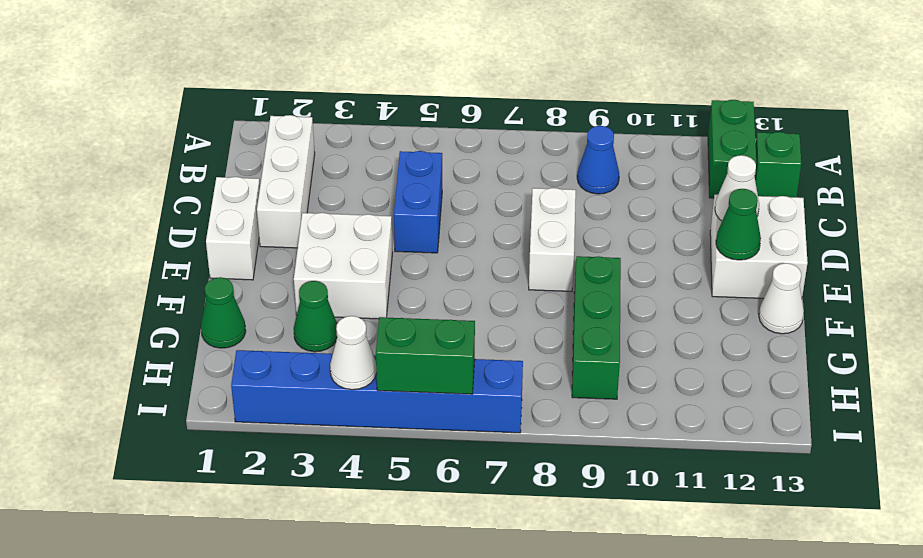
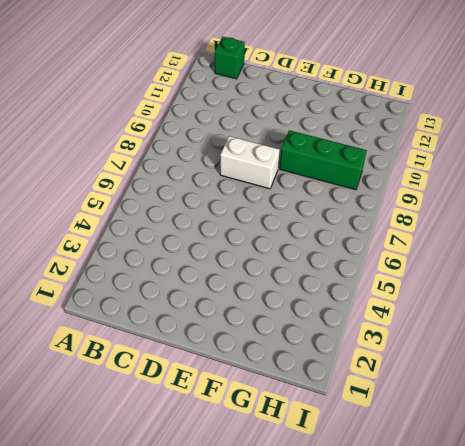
none -> green 1x2 brick [708,100,756,198]
none -> white 1x3 brick [257,115,315,248]
none -> blue 1x1 cone [577,126,619,194]

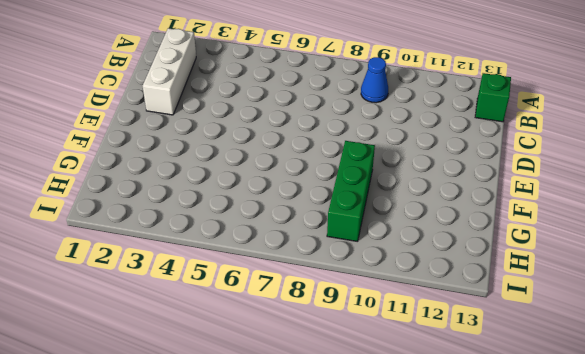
none -> green 1x2 brick [708,100,756,198]
none -> blue 1x2 brick [394,151,442,253]
none -> white 1x2 brick [206,177,260,280]

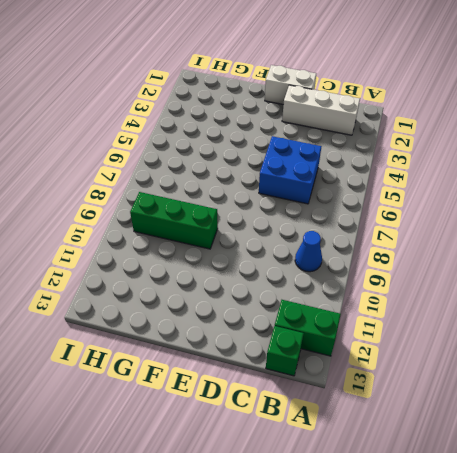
blue 2x2 brick [259,136,322,204] -> blue 1x2 brick [394,151,442,253]
none -> white 1x2 brick [529,188,576,292]
none -> white 2x2 brick [710,195,808,299]
none -> white 2x2 brick [294,213,393,319]

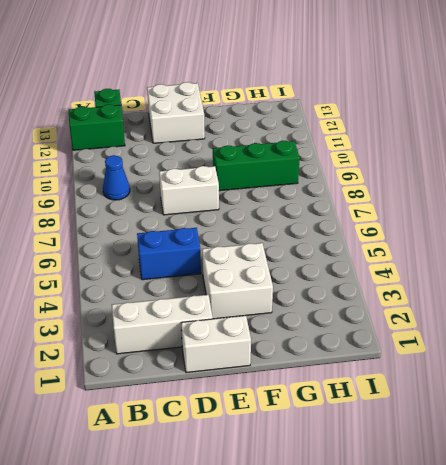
none -> white 1x1 cone [759,263,804,334]
none -> green 1x1 cone [201,277,246,348]
none -> green 1x1 cone [294,281,337,352]

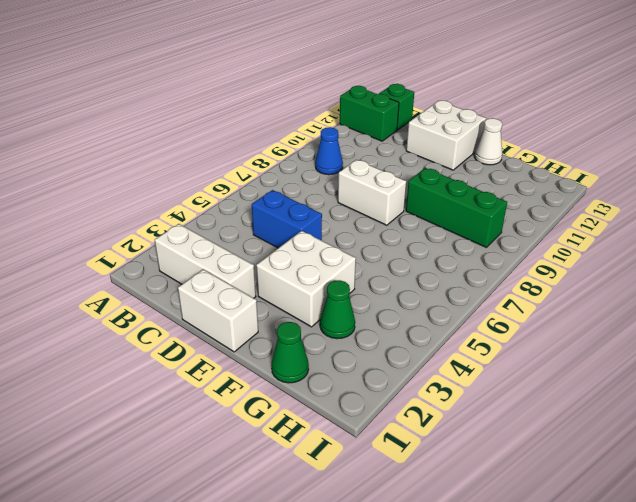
none -> blue 1x6 brick [231,350,523,433]
none -> white 1x1 cone [715,155,759,221]
none -> green 1x1 cone [716,189,761,260]

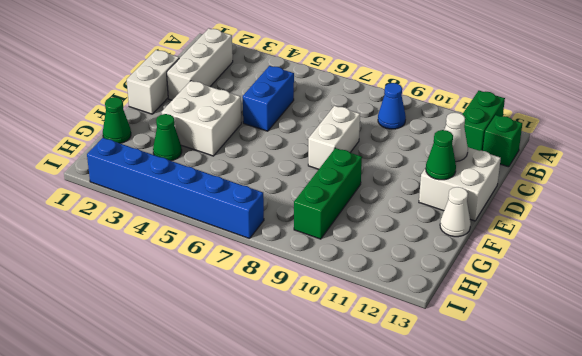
none -> white 1x1 cone [330,316,376,390]
none -> green 1x2 brick [376,317,475,394]

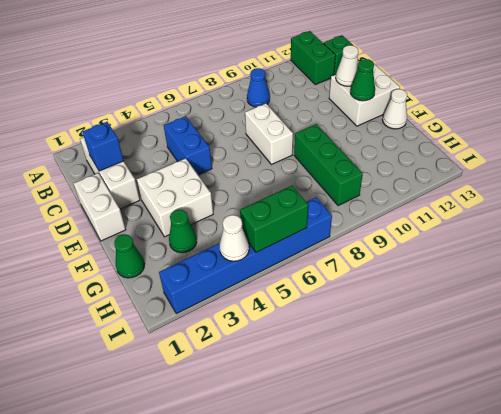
blue 1x1 brick [83,122,123,171] -> none

